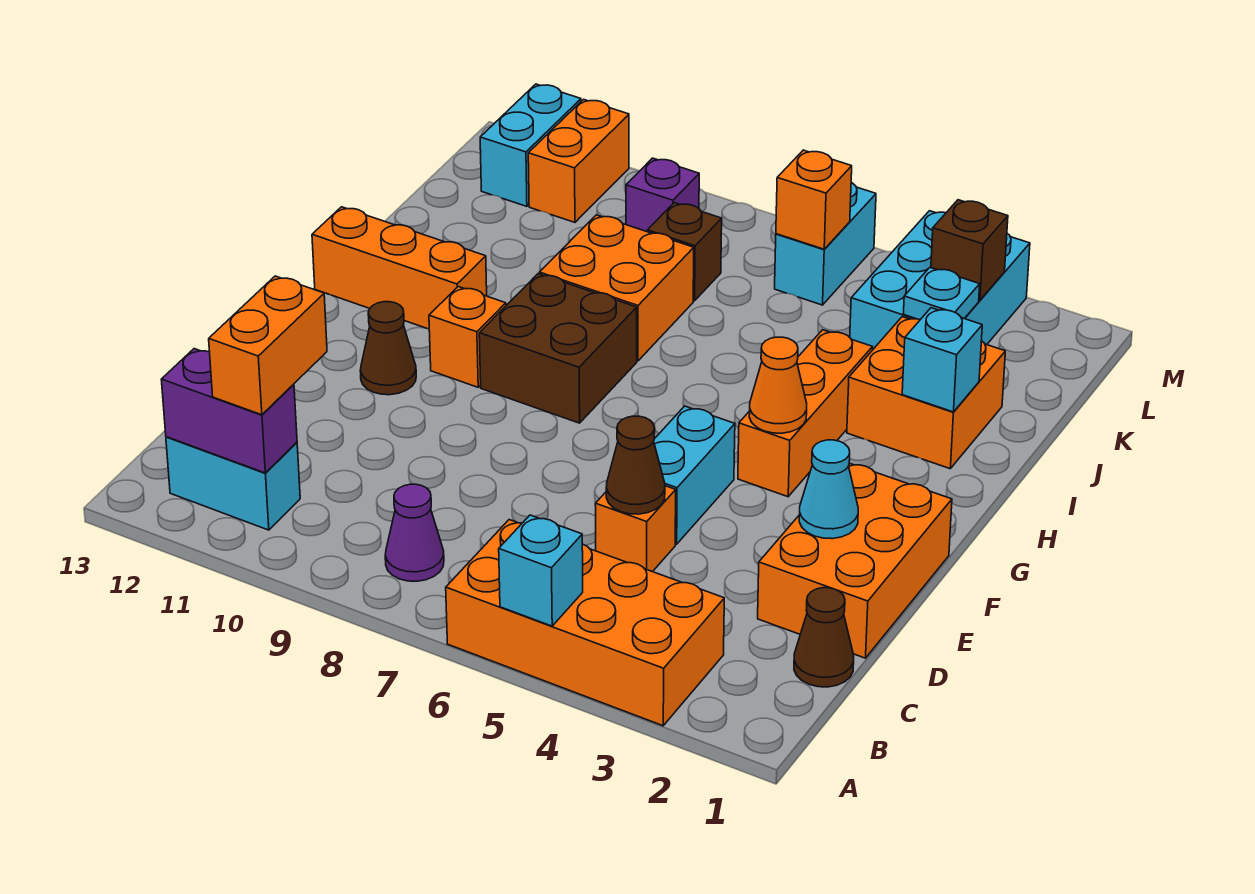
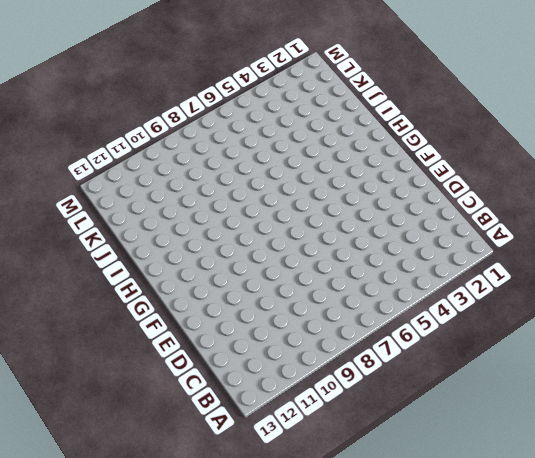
none -> orange 2x4 brick [446,520,724,726]
none -> purple 1x1 cone [385,484,444,581]
none -> cyan 1x2 brick [166,437,300,530]
none -> brown 1x1 cone [794,588,854,687]

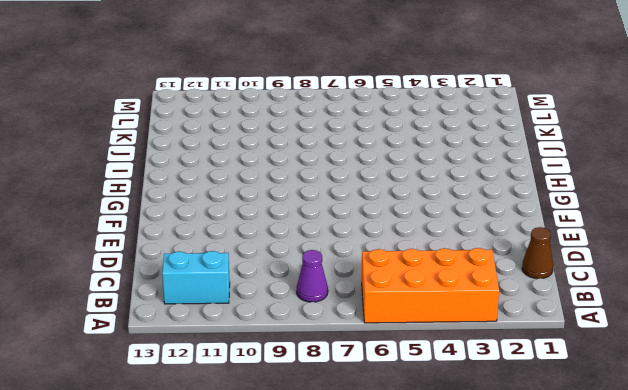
none -> orange 2x3 brick [758,463,952,658]
none -> orange 1x1 brick [595,486,676,572]
none -> cyan 1x2 brick [654,406,735,544]
none -> brown 1x1 cone [360,302,416,395]

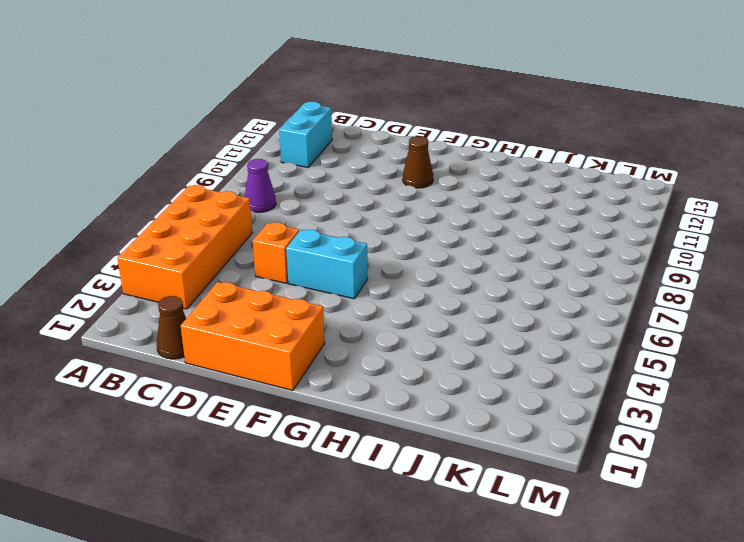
none -> orange 1x3 brick [738,330,872,497]
none -> brown 2x2 brick [479,274,637,423]
none -> orange 1x1 brick [429,287,506,387]
none -> orange 1x3 brick [312,207,487,329]

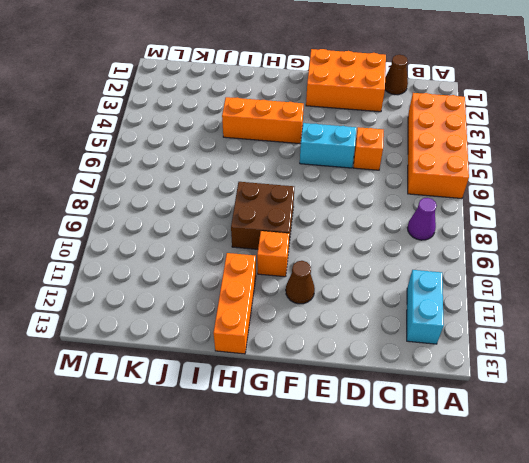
none -> orange 2x2 brick [847,317,1005,469]
none -> orange 2x2 brick [539,215,694,361]
none -> cyan 2x3 brick [850,211,1030,350]
none -> brown 1x1 brick [647,203,722,301]

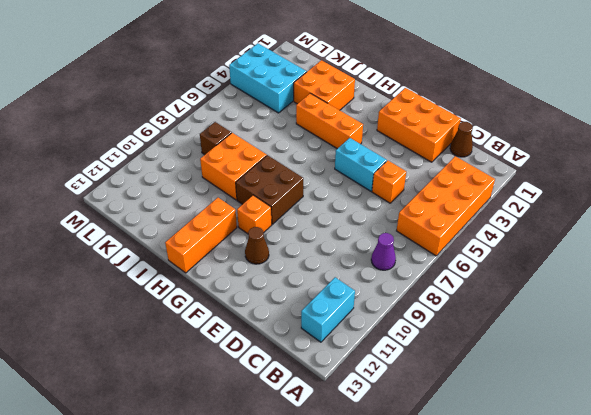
none -> cyan 1x2 brick [775,183,876,305]
none -> purple 1x1 brick [626,158,699,232]
none -> orange 1x2 brick [528,99,629,222]
none -> cyan 1x2 brick [480,84,581,206]

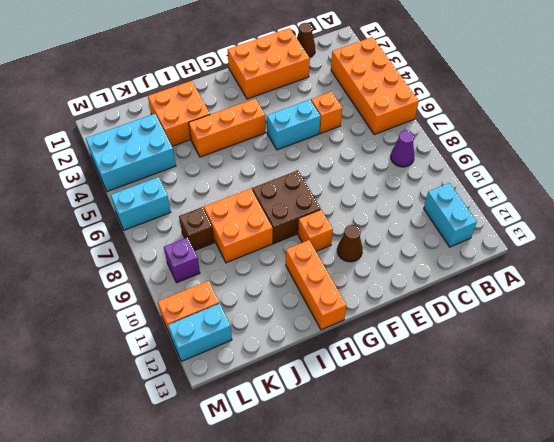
none -> cyan 1x1 brick [499,515,583,626]
none -> purple 1x2 brick [161,349,297,473]
none -> brown 1x1 cone [606,416,665,514]
none -> cyan 1x1 cone [799,440,858,539]

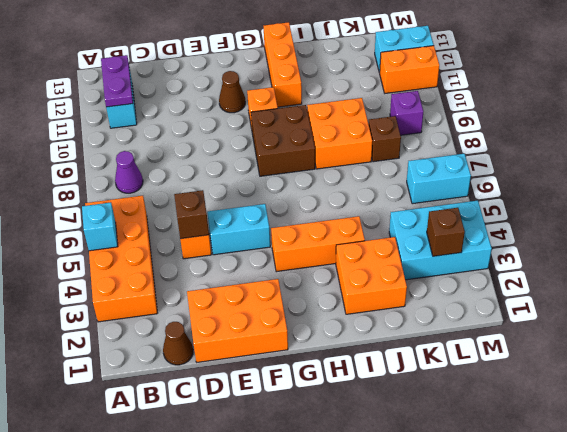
purple 1x2 plate [101,55,133,107] -> purple 1x2 brick [161,349,297,473]
brown 1x1 brick [174,190,209,239] -> brown 1x1 cone [606,416,665,514]
none -> cyan 1x1 cone [799,440,858,539]
none -> orange 1x1 cone [749,337,807,433]
none -> cyan 1x1 brick [902,308,982,412]
none -> cyan 1x1 plate [903,268,980,320]

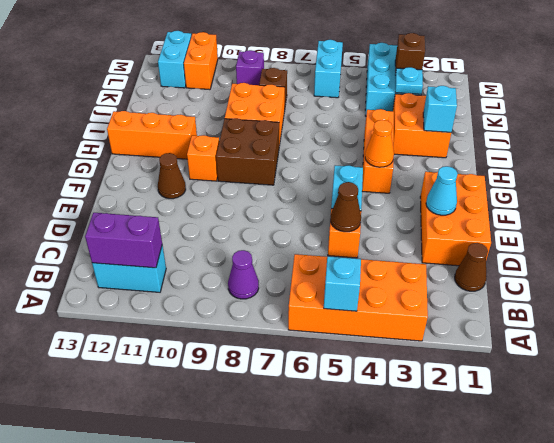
none -> orange 1x1 brick [776,150,852,249]
none -> orange 1x2 brick [209,276,327,415]

